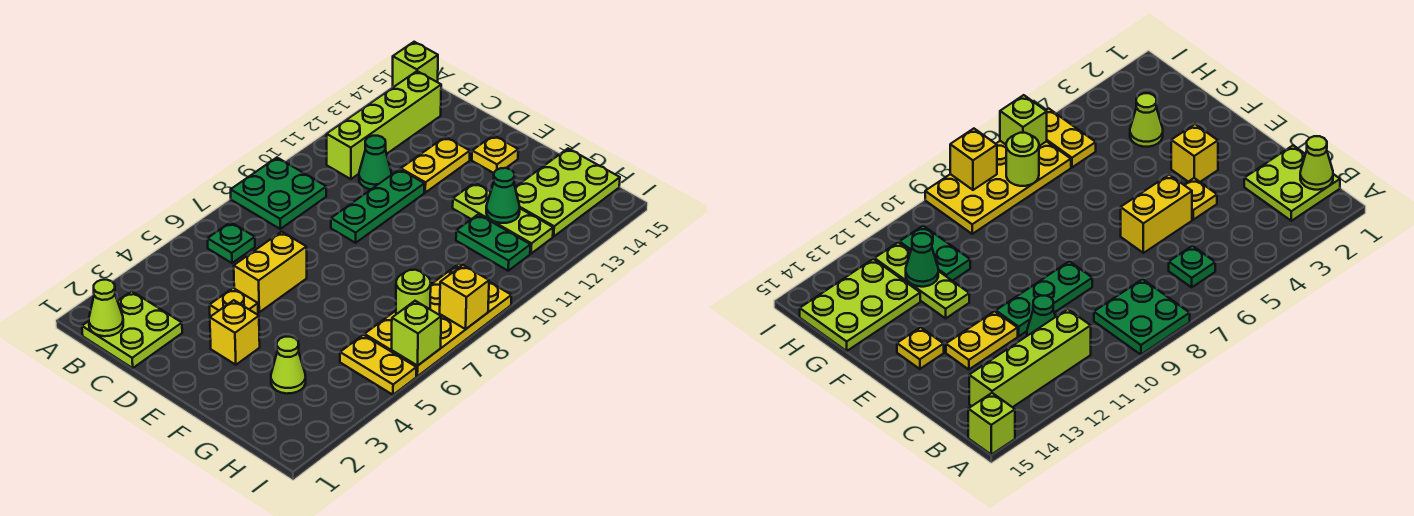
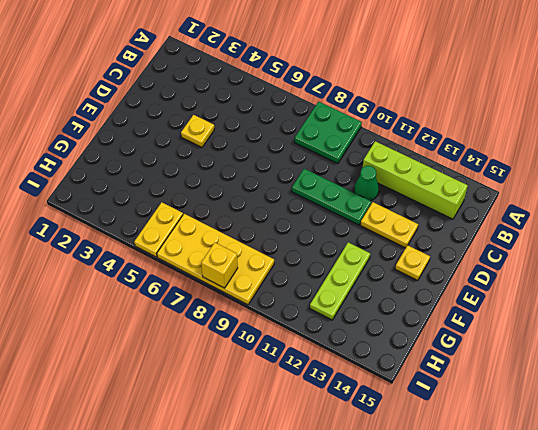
none -> lime 1x1 brick [393,42,438,87]
none -> lime 2x2 plate [82,291,182,368]
none -> green 1x1 plate [207,222,255,263]

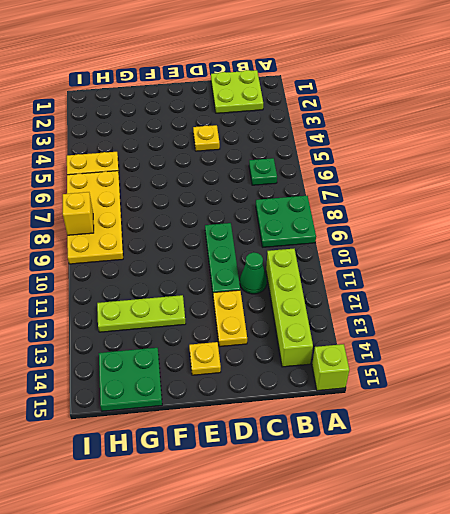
green 2x2 plate [99,348,162,411] -> lime 2x3 plate [515,149,620,236]
none -> yellow 1x2 brick [234,232,307,312]
none -> yellow 1x1 brick [210,300,260,365]
none -> lime 1x1 cone [271,337,306,394]

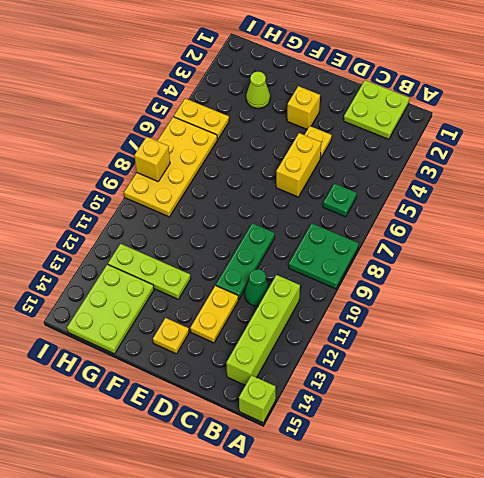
none -> green 1x2 plate [456,214,530,271]
none -> lime 1x1 cone [89,280,123,336]
none -> green 1x1 cone [486,168,520,223]

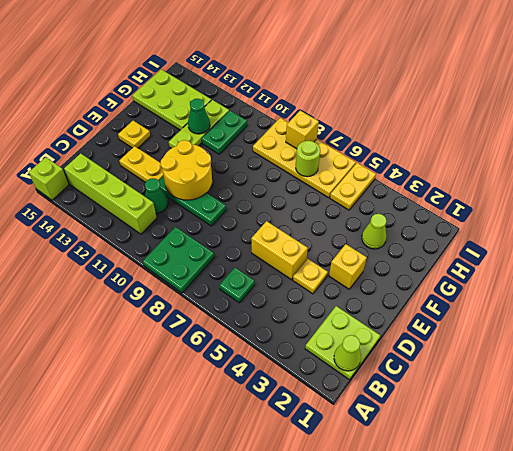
yellow 2x2 round brick [161,140,212,200] -> none
none -> lime 1x1 brick [392,301,441,366]

